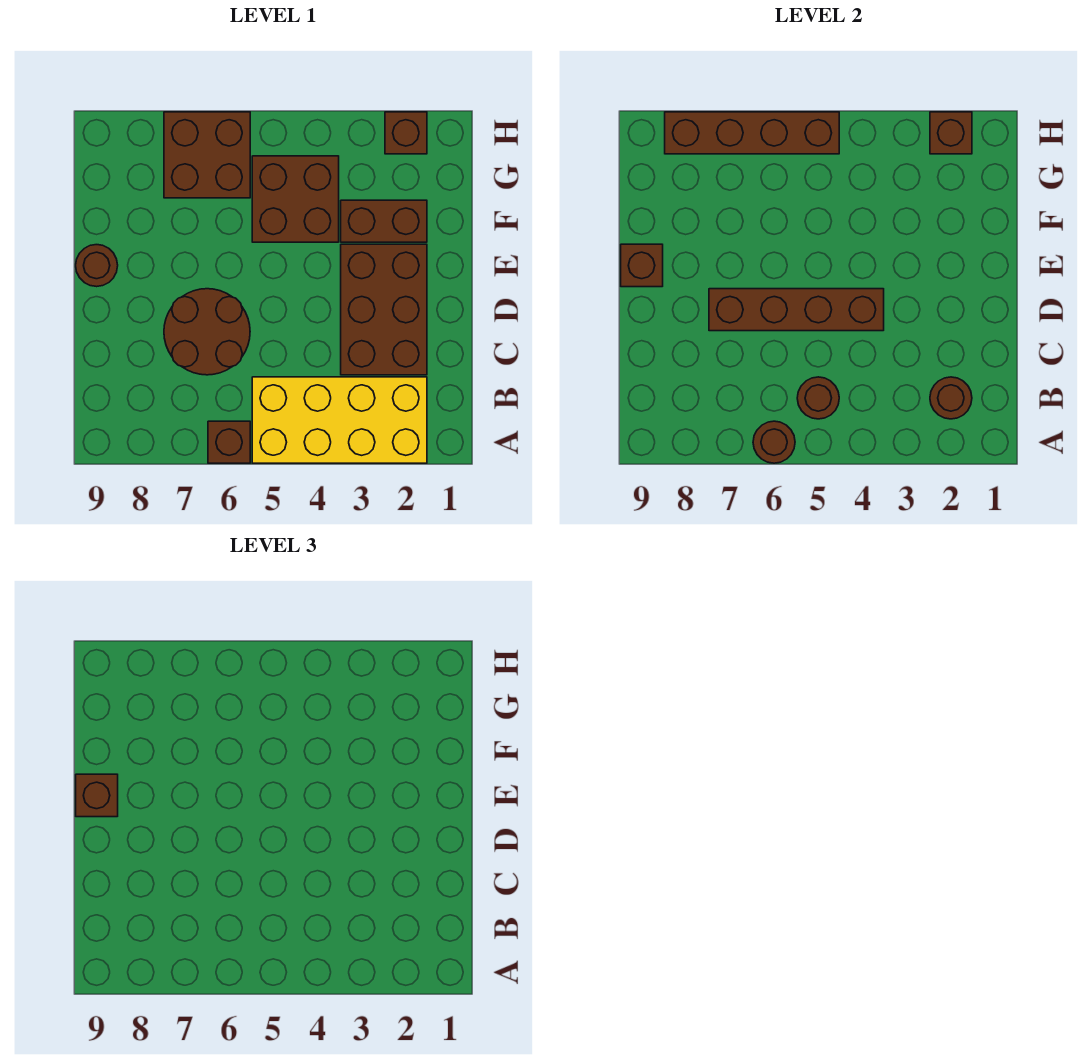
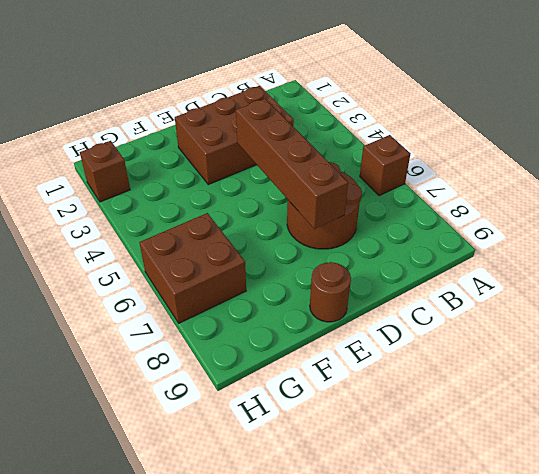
none -> yellow 2x4 brick [252,377,427,463]
none -> brown 1x2 brick [341,200,427,242]
none -> brown 2x2 brick [252,156,339,242]

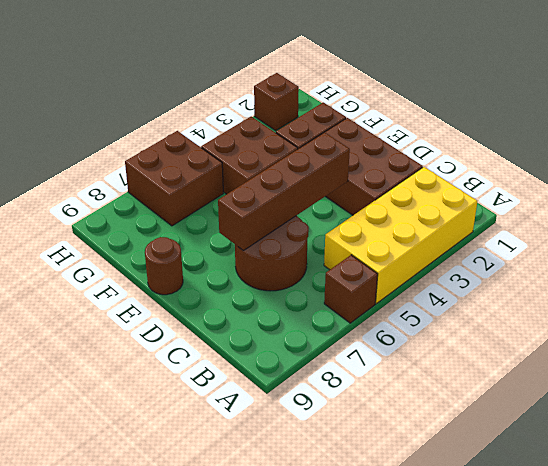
none -> brown 1x1 round brick [753,421,795,463]
none -> brown 1x1 round brick [930,377,972,419]
none -> brown 1x1 round brick [797,377,839,419]

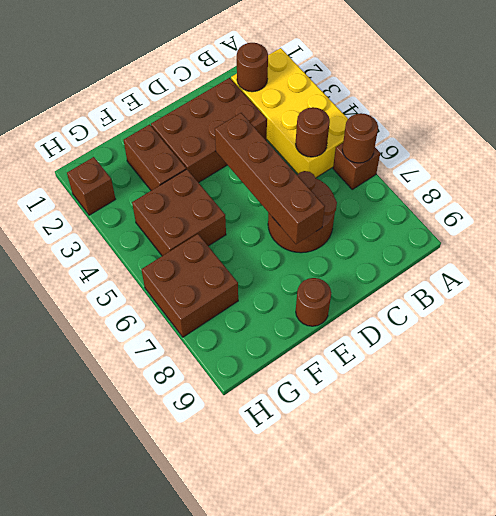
none -> brown 1x1 brick [621,244,663,287]
none -> brown 1x1 brick [930,112,972,154]
none -> brown 1x4 brick [665,112,839,154]

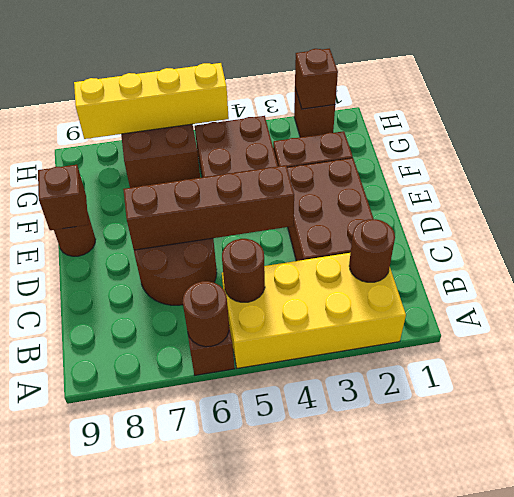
yellow 1x4 brick [74,63,229,139] -> brown 1x4 brick [665,112,839,154]
none -> brown 1x1 brick [76,774,118,817]

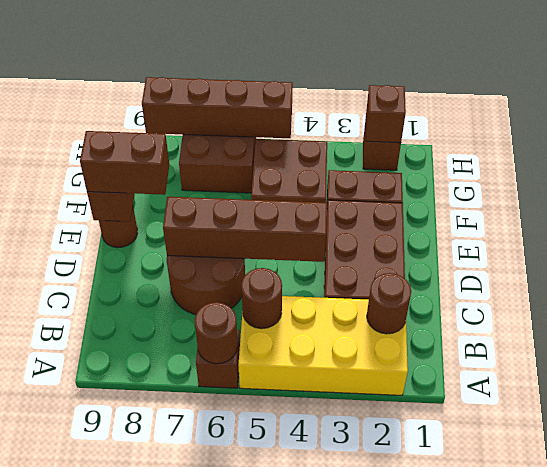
brown 1x2 brick [80,131,169,195] -> brown 1x1 brick [76,774,118,817]

